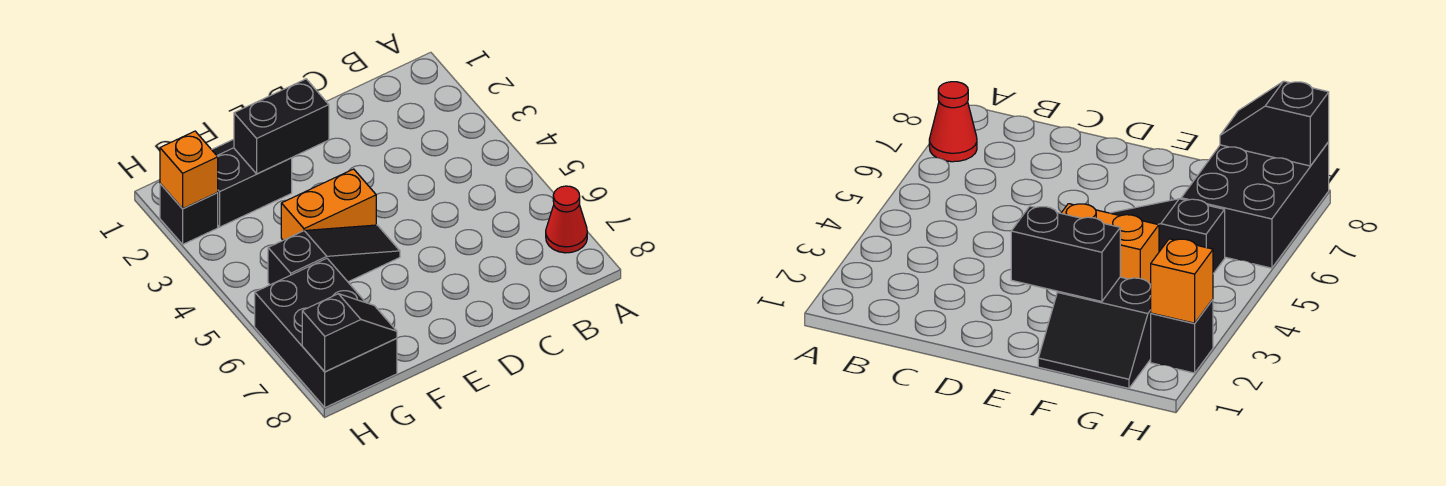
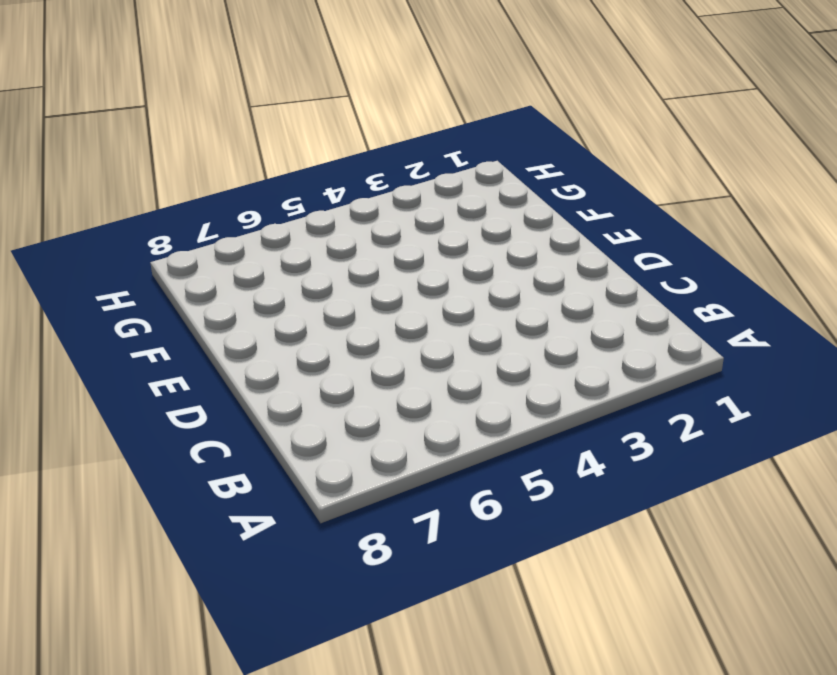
none -> red 1x1 cone [546,186,587,253]
none -> orange 1x2 brick [281,169,376,240]

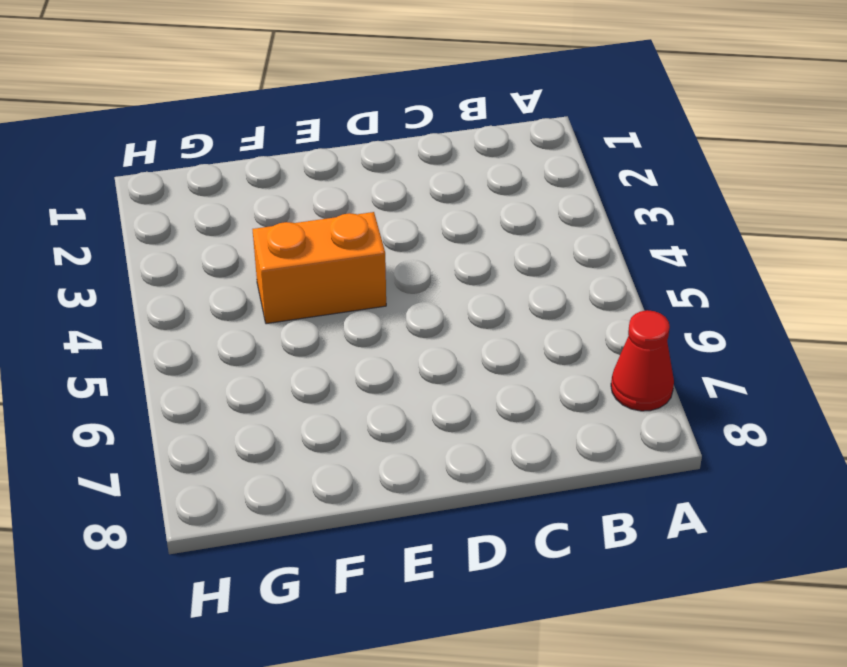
none -> black 1x3 slope [268,225,400,285]
none -> black 2x2 slope [212,139,292,227]

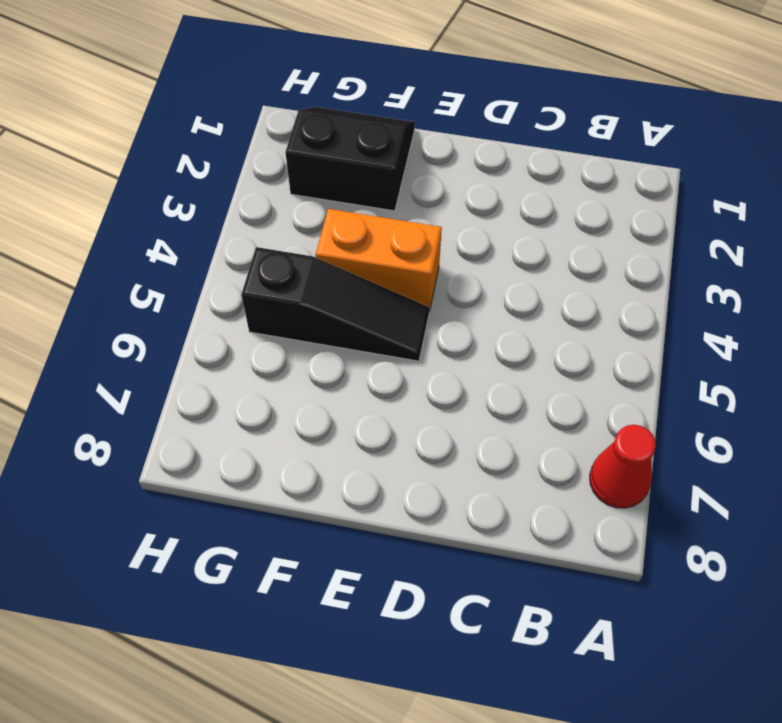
none -> black 2x3 brick [255,258,397,407]
none -> black 1x1 brick [160,184,218,244]

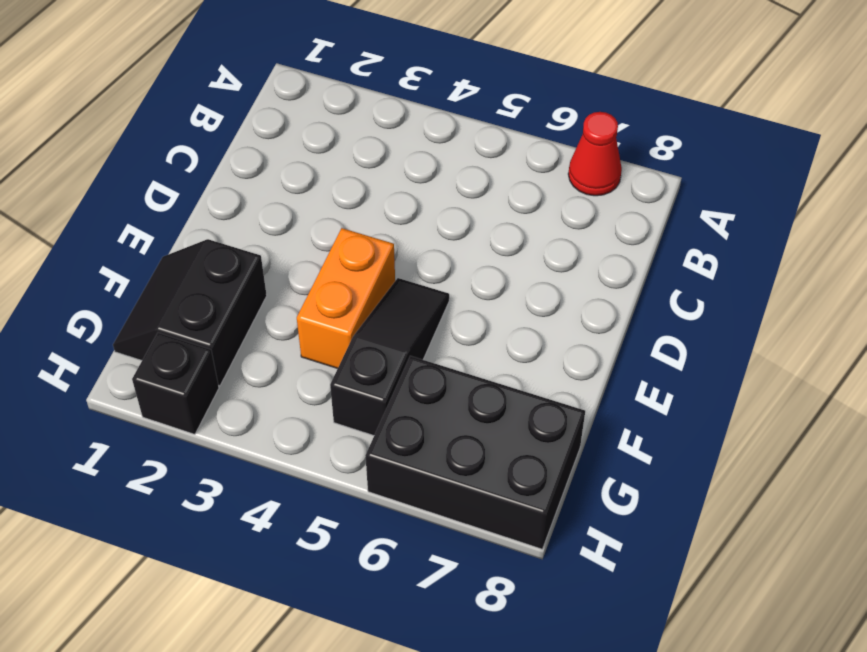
none -> black 1x2 brick [234,79,329,174]
none -> black 1x2 slope [302,294,397,372]

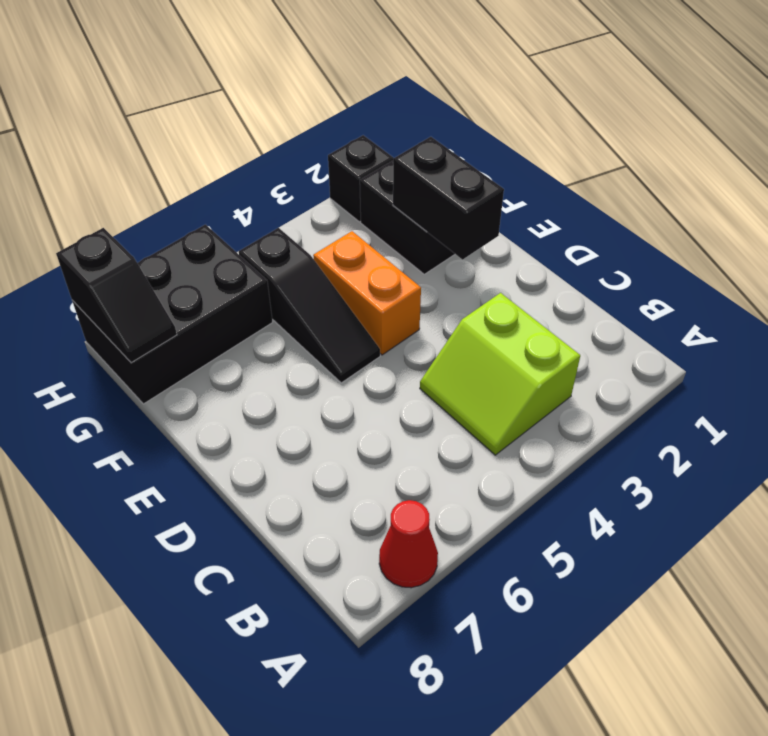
lime 2x2 slope [420,293,580,455] -> none
none -> orange 1x1 brick [160,131,218,209]

